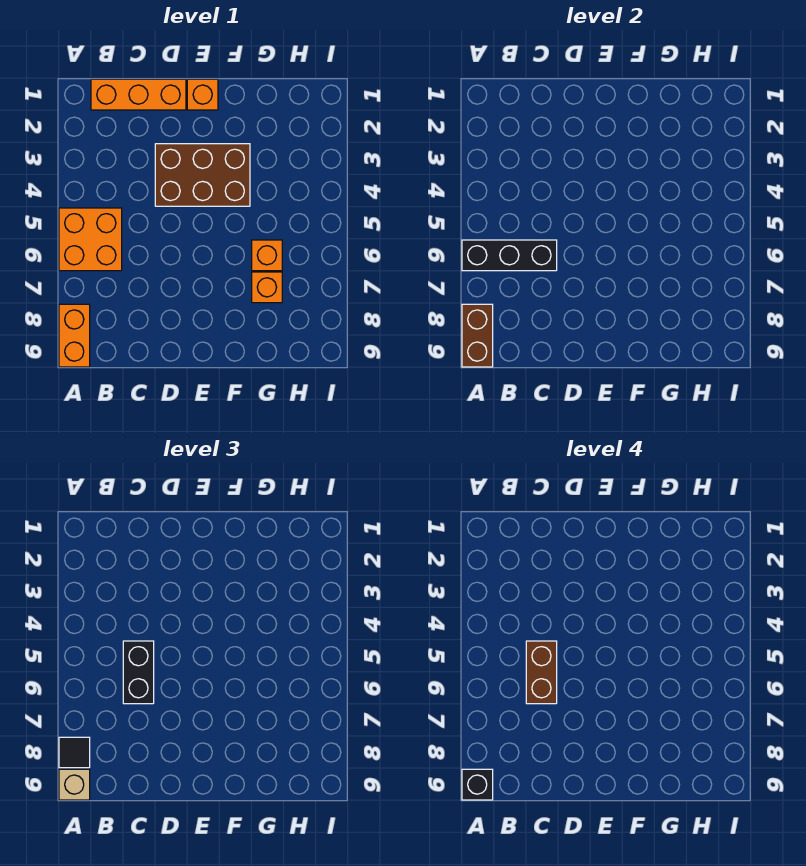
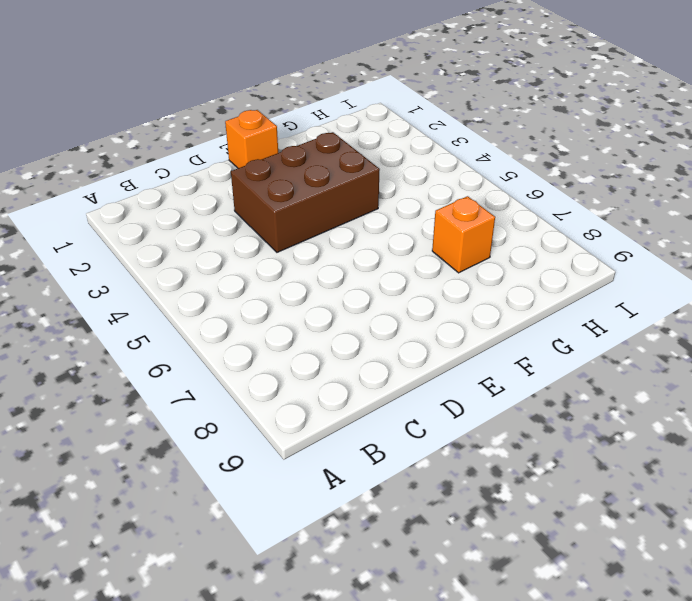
none -> orange 2x2 brick [59,208,122,271]
none -> orange 1x2 brick [59,304,90,367]
none -> orange 1x3 brick [91,79,186,110]

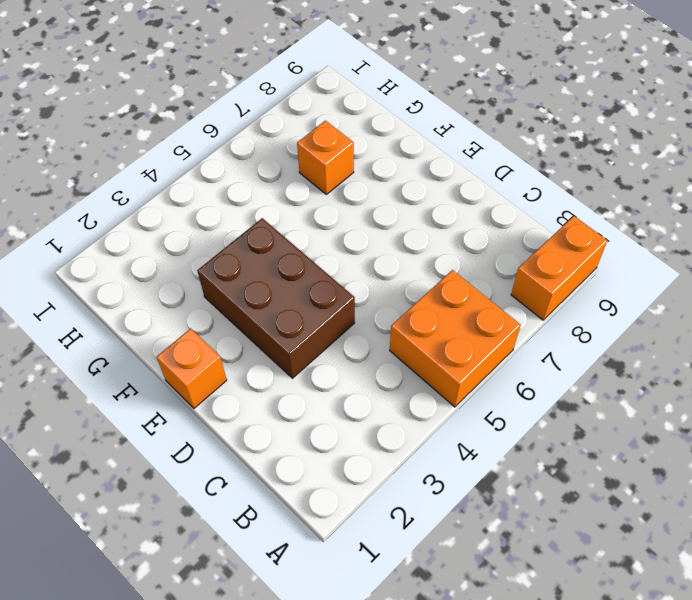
none -> orange 1x3 brick [91,79,186,110]
none -> orange 1x1 brick [252,240,282,271]
none -> black 1x3 brick [462,240,557,271]

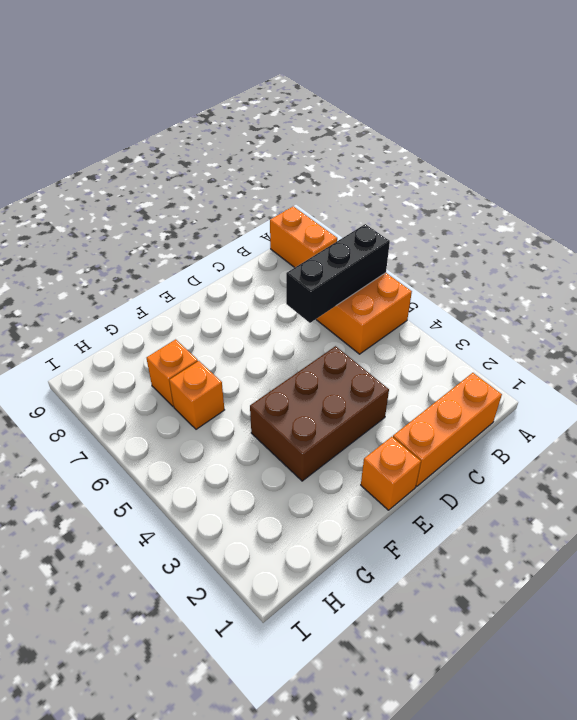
none -> brown 1x2 brick [462,304,493,367]
none -> black 1x1 tile [59,737,90,768]
none -> tan 1x1 brick [59,769,90,800]

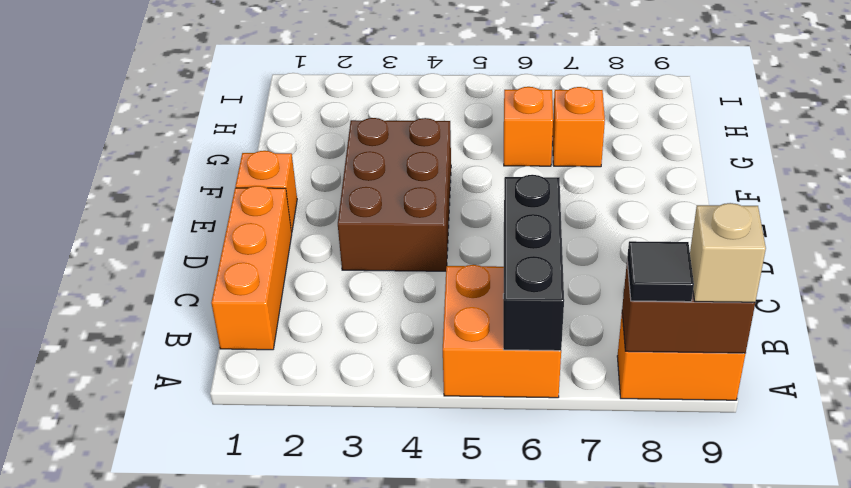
none -> black 1x2 brick [123,641,154,704]
none -> black 1x1 brick [462,769,493,800]
none -> brown 1x2 brick [526,641,557,704]

